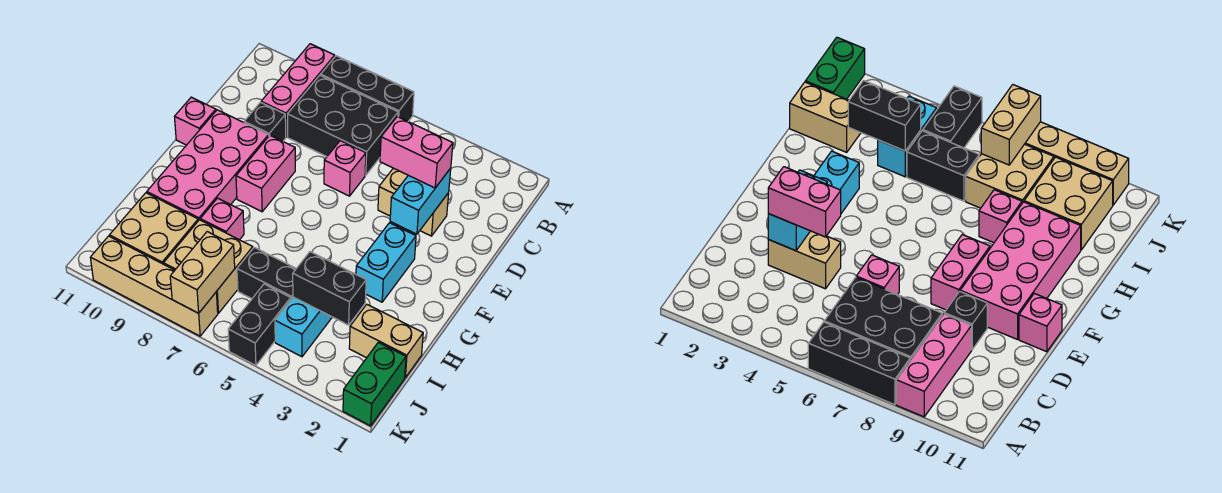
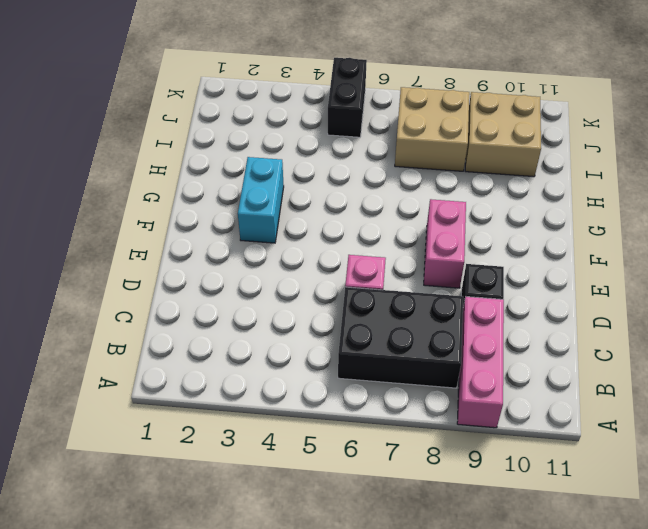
none -> black 1x3 brick [321,56,414,121]
none -> tan 1x2 brick [378,168,449,236]
none -> pink 2x4 brick [147,110,269,221]

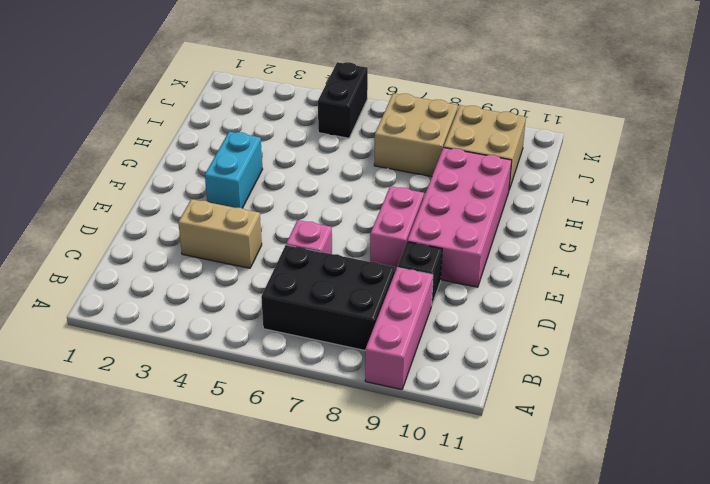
none -> black 1x3 brick [321,56,414,121]
none -> pink 1x1 brick [175,97,216,145]
none -> pink 1x1 brick [200,198,244,240]

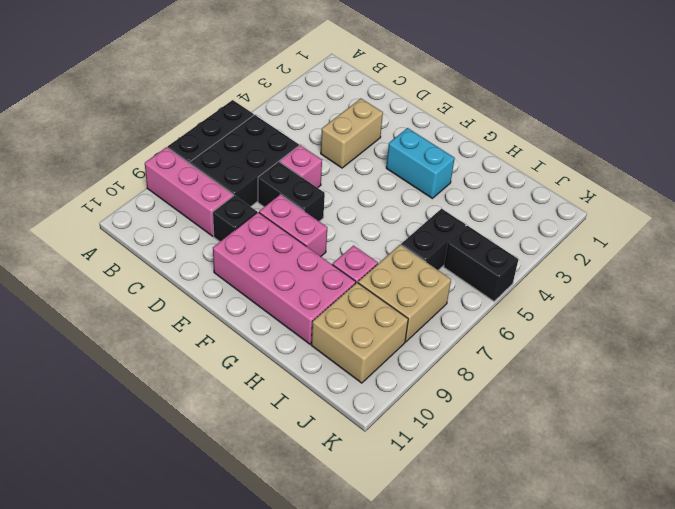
black 1x2 brick [258,161,325,221] -> black 1x2 brick turned to [293,252,366,325]
none -> pink 1x1 brick [175,97,216,145]
none -> tan 1x2 brick [349,304,423,377]
none -> cyan 1x2 brick [275,297,332,357]

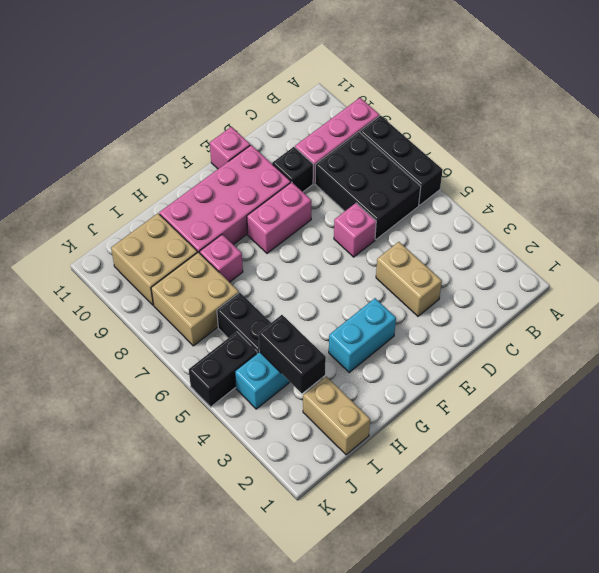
none -> green 1x2 brick [343,342,406,426]
none -> tan 1x4 brick [90,236,218,336]
none -> cyan 1x2 brick [390,168,451,234]

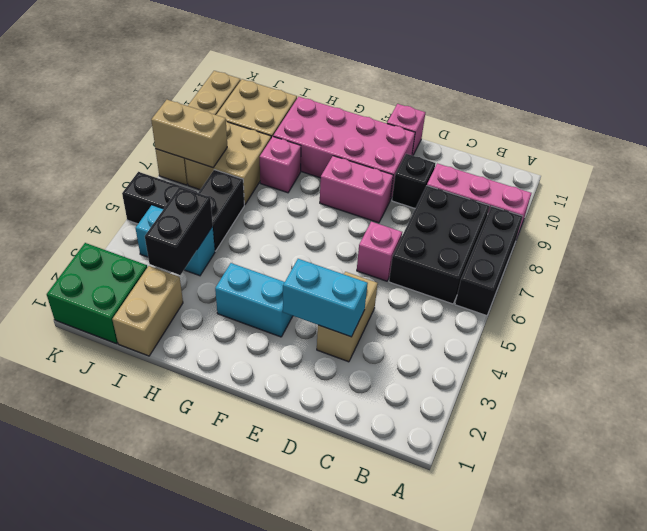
green 2x2 brick [47,243,147,344] -> green 1x2 brick [343,342,406,426]
none -> pink 1x2 brick [380,117,453,188]

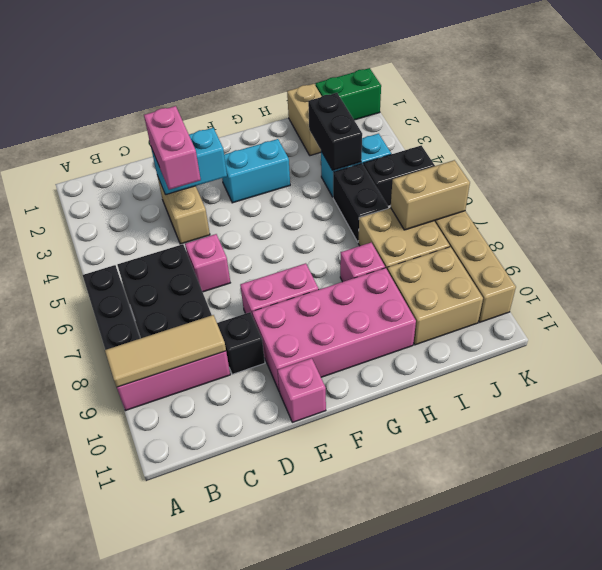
tan 1x3 tile [105,315,226,387] -> none

